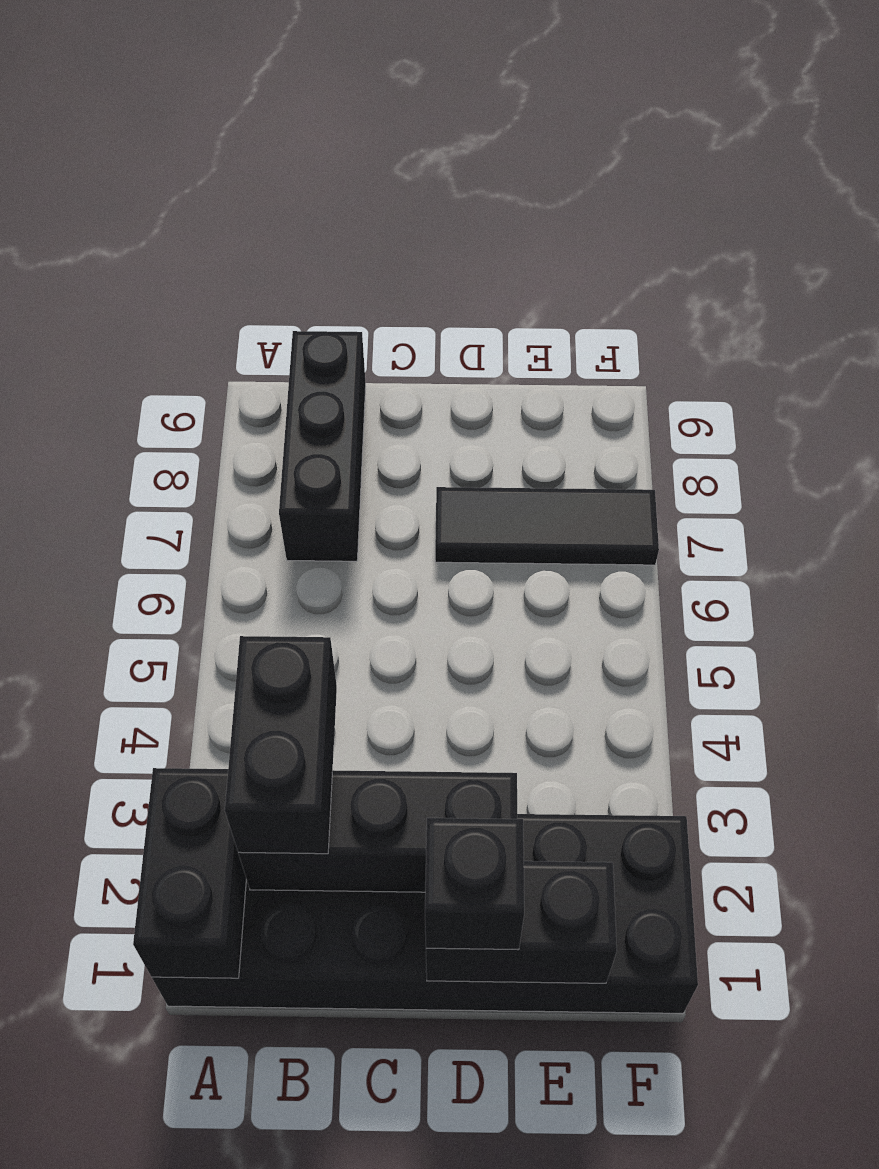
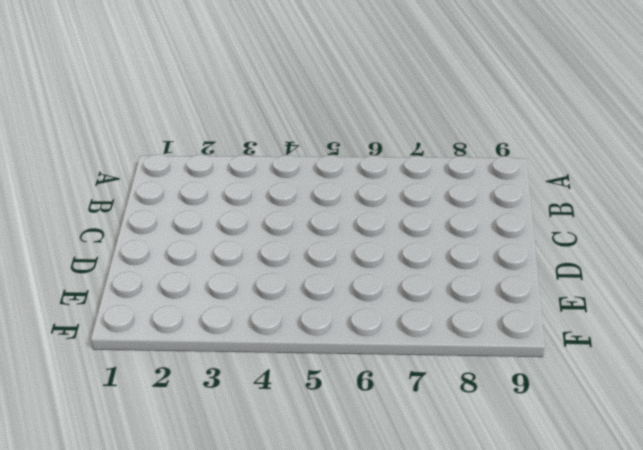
none -> black 2x6 brick [152,814,698,1013]
none -> black 1x3 brick [279,331,366,561]

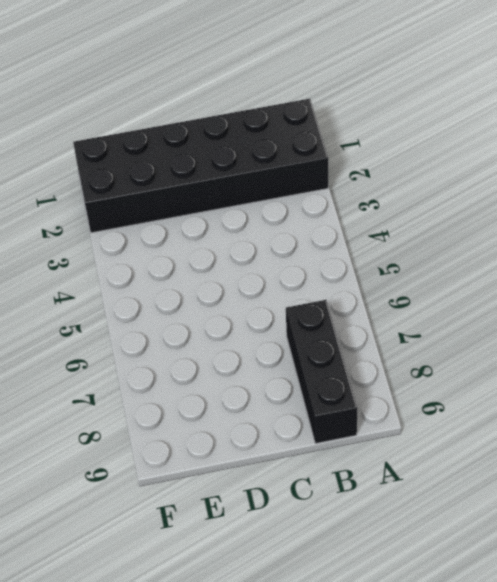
none -> black 1x3 tile [435,487,659,565]
none -> black 1x2 brick [133,768,246,978]

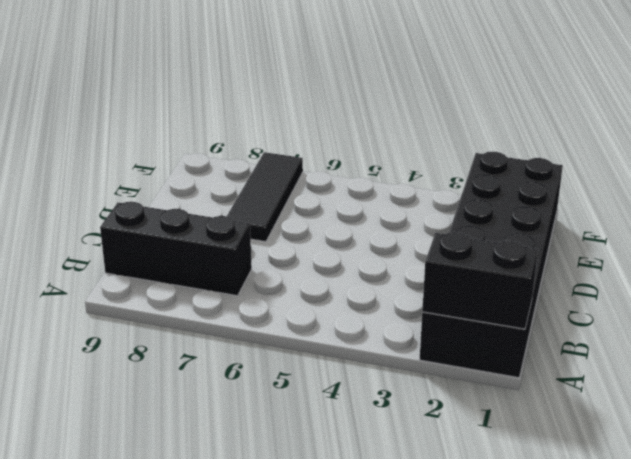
none -> black 1x3 brick [238,770,517,892]
none -> black 1x2 brick [426,861,617,983]

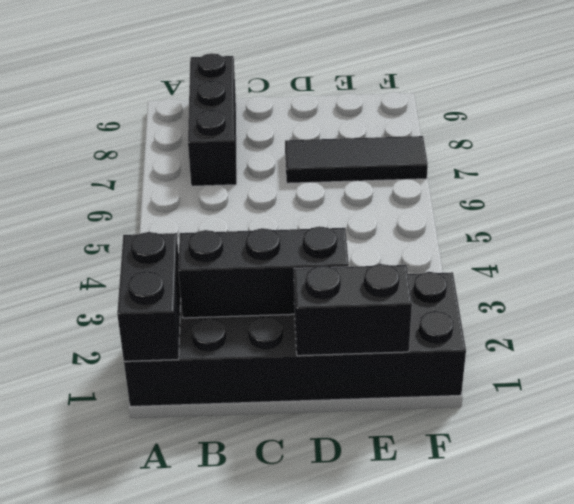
none -> black 1x2 brick [225,636,337,854]
none -> black 1x1 brick [425,818,524,950]

